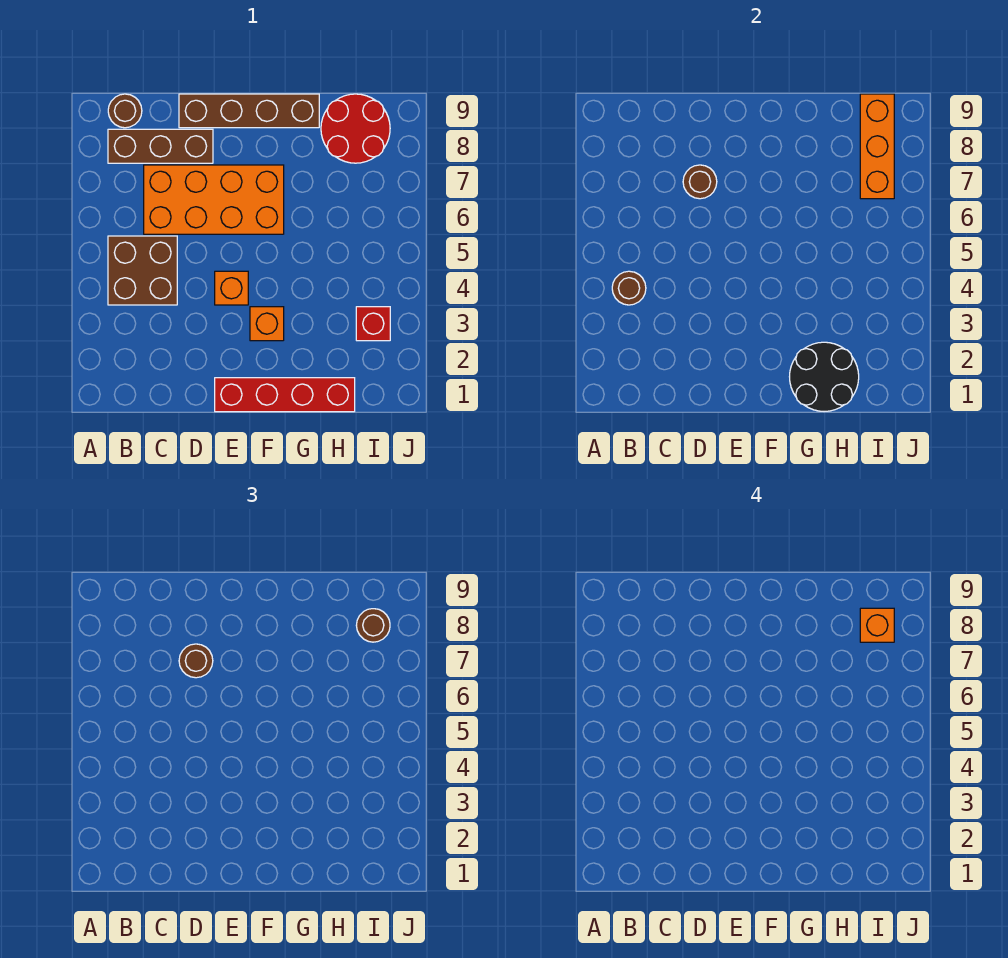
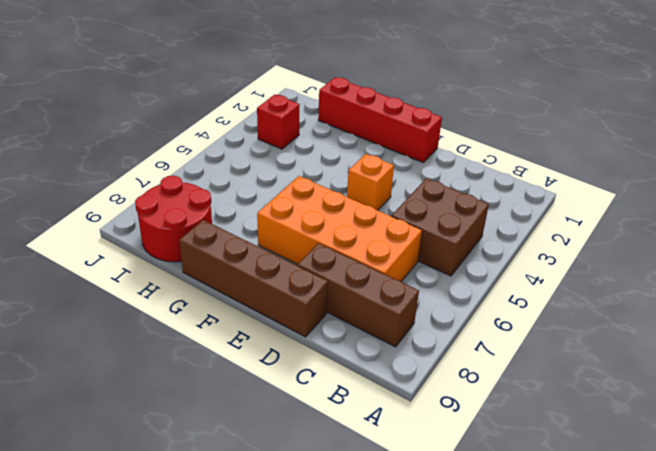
none -> brown 1x1 round brick [108,94,142,128]
none -> orange 1x1 brick [250,307,284,341]
none -> brown 1x1 round brick [612,271,646,305]

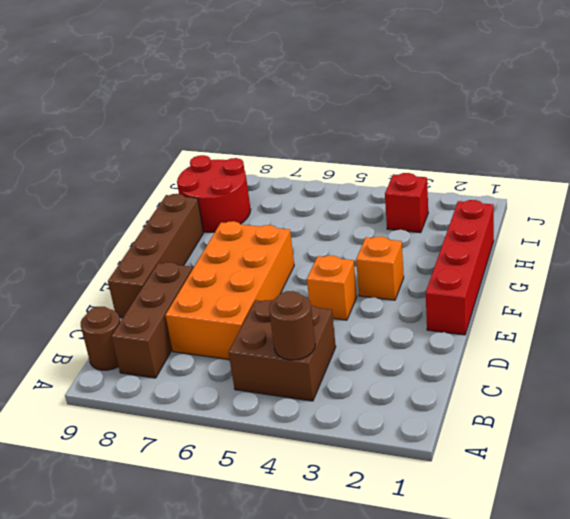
none -> brown 1x1 round brick [683,165,717,199]
none -> black 2x2 round brick [790,342,859,411]
none -> orange 1x3 brick [860,94,894,199]

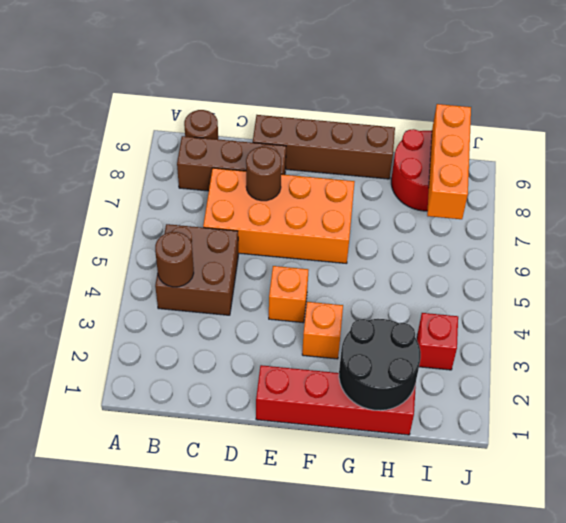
none -> brown 1x1 round brick [179,644,213,678]
none -> brown 1x1 round brick [356,609,390,642]
none -> orange 1x1 brick [860,608,894,642]

